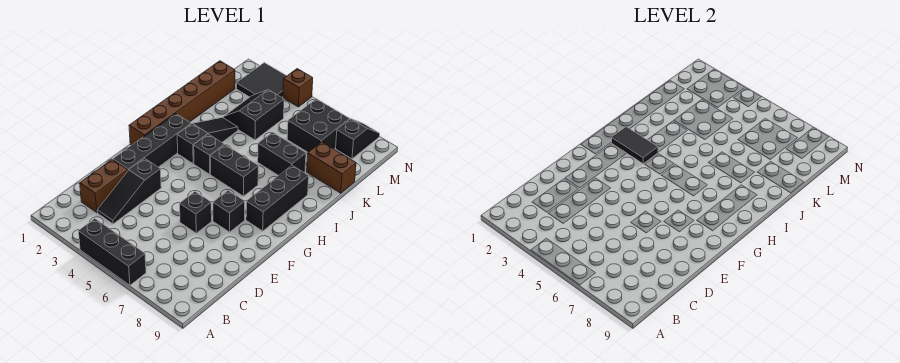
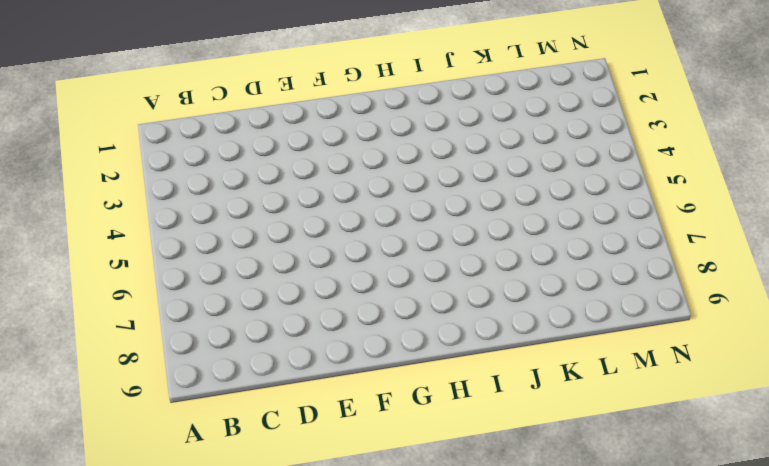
none -> black 1x3 brick [78,219,146,285]
none -> brown 1x2 brick [80,159,128,212]
none -> black 1x3 slope [97,158,161,224]

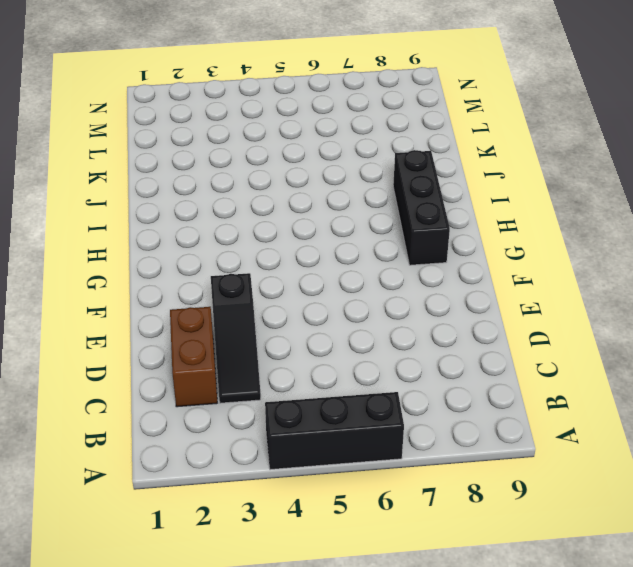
none -> black 1x4 brick [113,114,191,170]
none -> black 1x1 brick [180,192,212,233]
none -> black 1x1 brick [213,191,245,232]

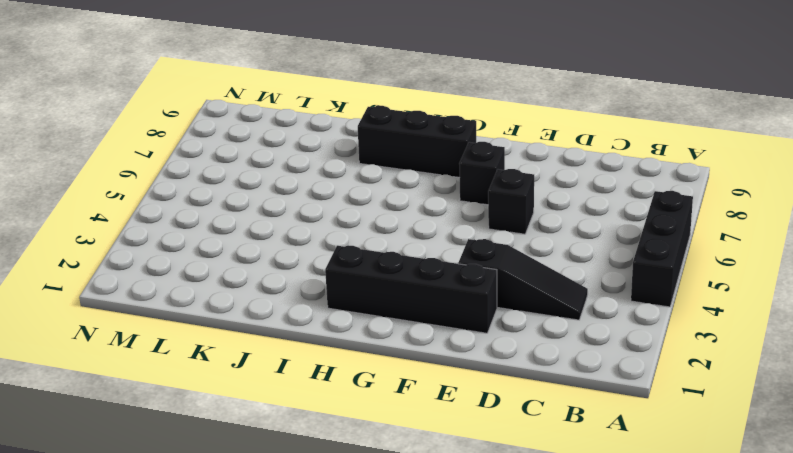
none -> brown 1x2 brick [80,159,128,212]
none -> brown 1x6 brick [129,61,235,145]
none -> black 1x3 slope [177,117,238,164]

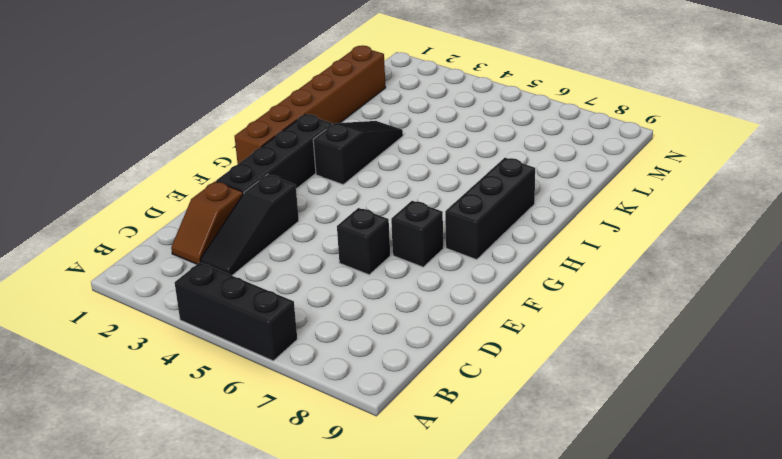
brown 1x2 slope [171,181,243,264] -> brown 1x2 brick [80,159,128,212]
none -> black 1x1 brick [194,134,224,174]
none -> black 1x2 brick [210,145,258,196]
none -> black 1x2 brick [258,132,306,176]

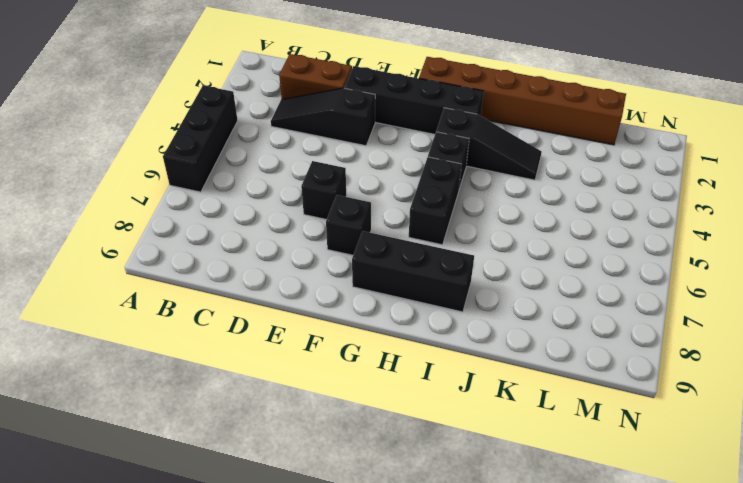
none -> black 1x2 brick [258,132,306,176]
none -> black 2x2 slope [223,90,284,140]
none -> brown 1x2 brick [307,142,356,193]

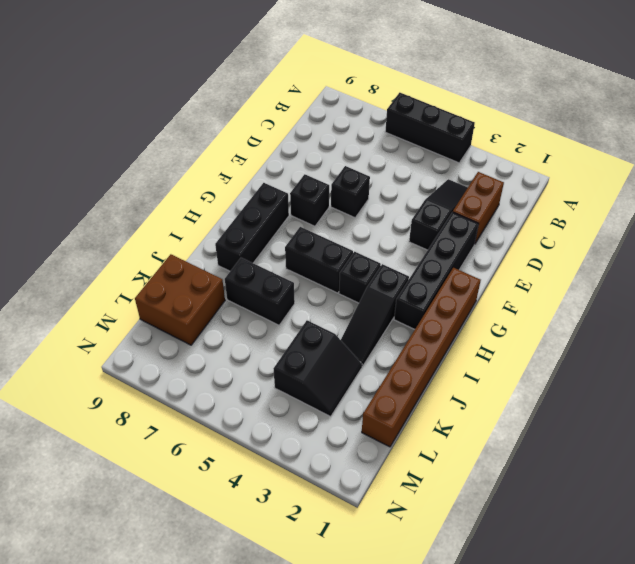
brown 2x2 brick [135,254,225,345] -> brown 1x2 brick [307,142,356,193]
none -> black 2x2 brick [287,99,350,152]
none -> black 2x2 tile [236,63,286,98]
none -> black 1x2 slope [336,119,380,159]

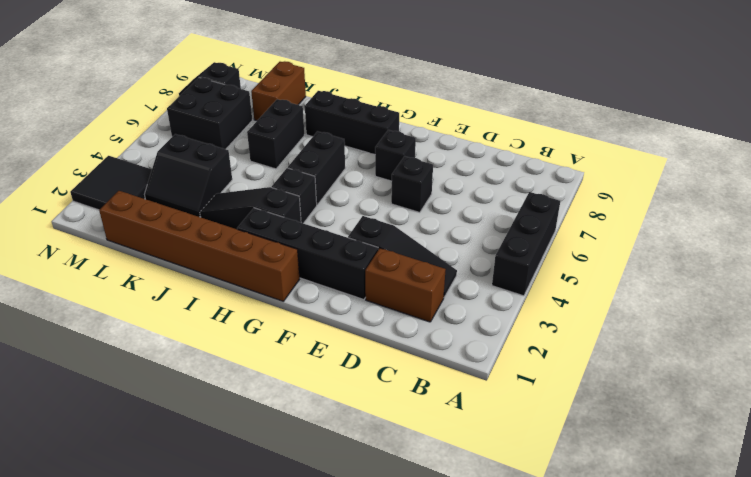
none -> brown 1x1 brick [283,69,313,107]
none -> black 1x2 tile [611,127,658,164]

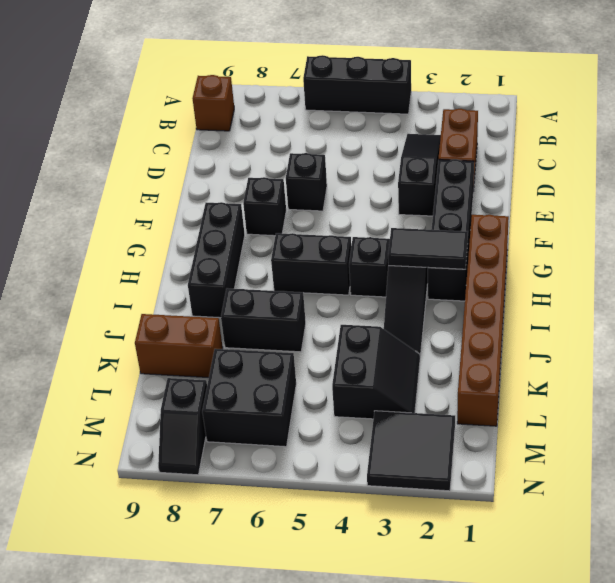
brown 1x1 brick [193,75,234,131] -> brown 1x1 brick moved to [283,69,313,107]

